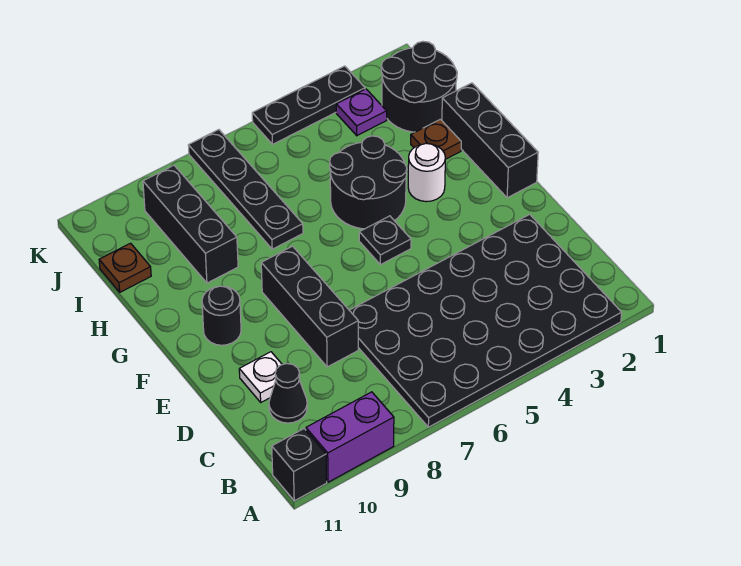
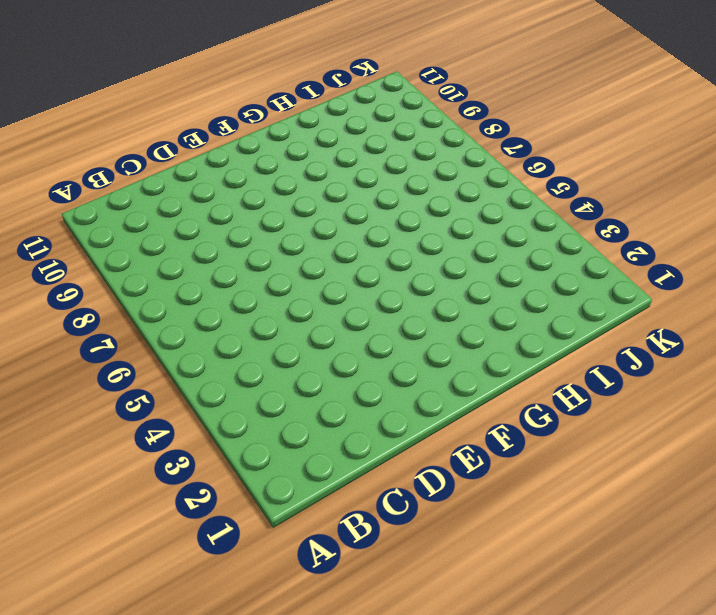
none -> black 4x6 plate [349,214,622,427]
none -> purple 1x2 brick [306,392,394,482]
none -> black 1x1 brick [272,429,327,501]

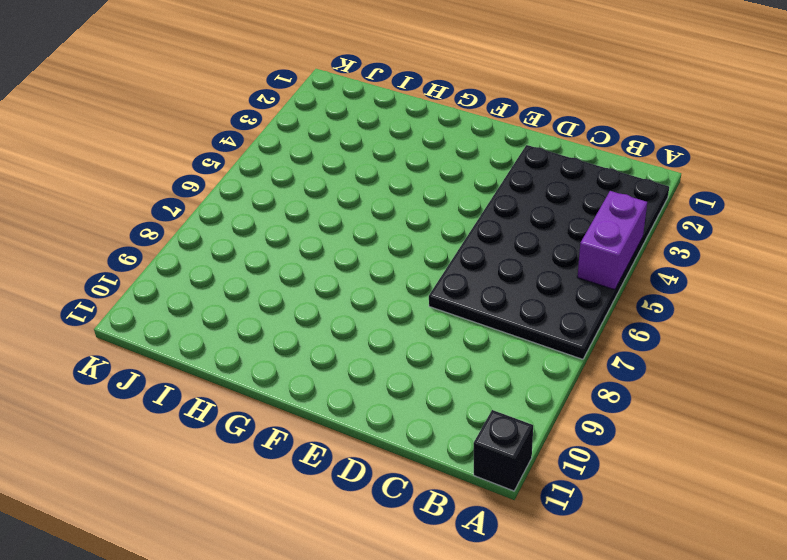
purple 1x2 brick [577,191,647,290] -> purple 1x2 brick moved to [306,392,394,482]
none -> black 1x1 cone [269,364,307,423]
none -> black 1x3 brick [261,246,358,367]
none -> white 1x1 plate [239,352,282,402]

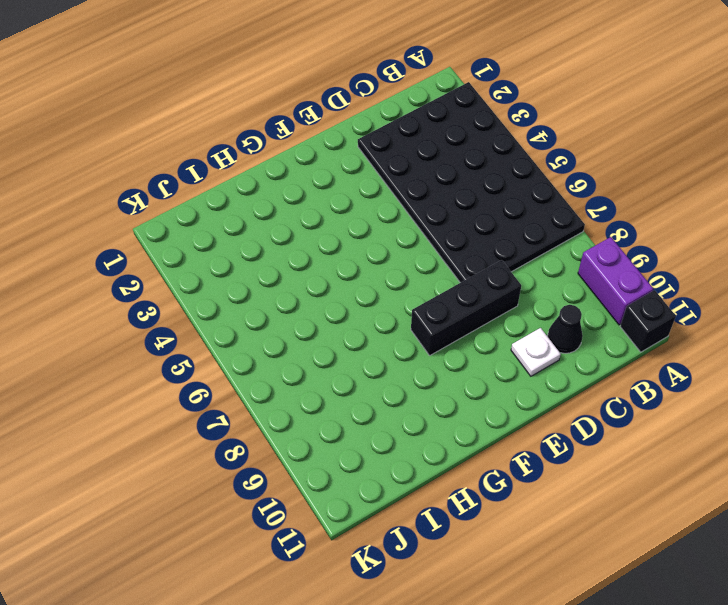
none -> black 1x3 brick [442,83,538,198]
none -> black 1x1 plate [359,216,411,265]
none -> black 1x1 round brick [202,286,241,345]

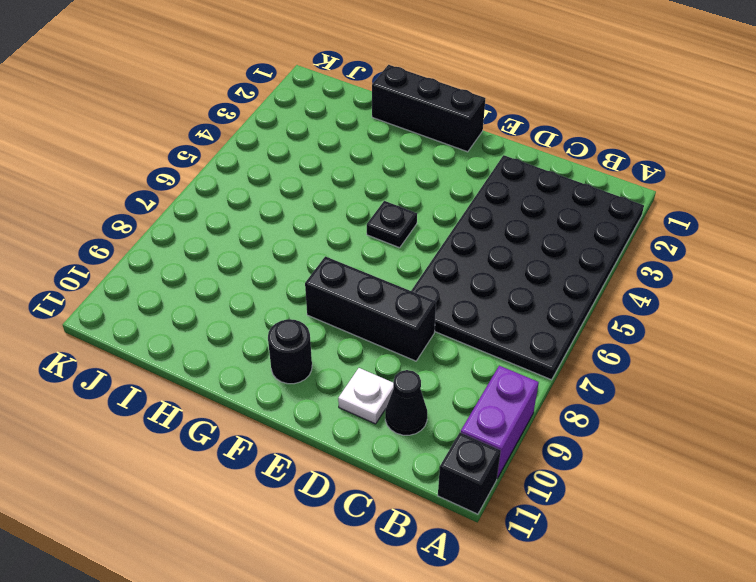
none -> white 1x1 round brick [408,143,445,202]
none -> black 2x2 round brick [330,136,407,229]
none -> brown 1x1 plate [411,119,461,159]

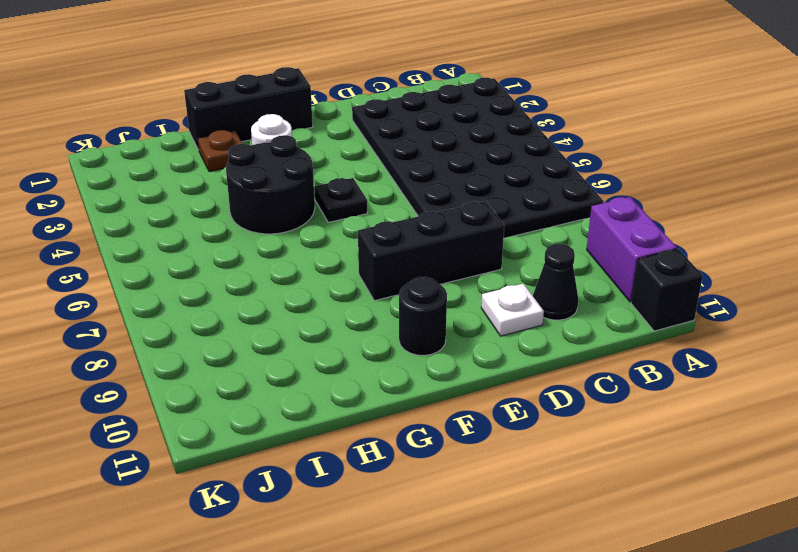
none -> black 1x4 plate [188,130,303,249]
none -> black 1x3 brick [143,165,238,283]
none -> black 2x2 round brick [381,41,457,132]

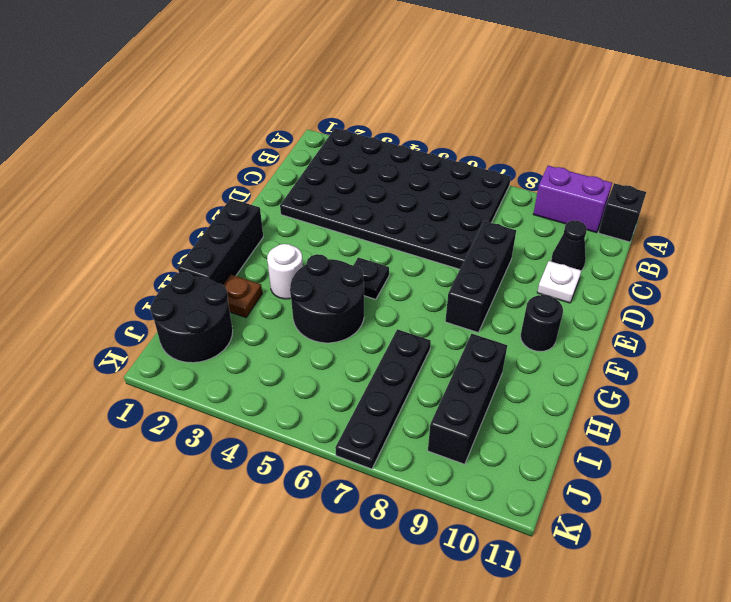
none -> brown 1x1 plate [99,243,151,292]
none -> purple 1x1 plate [336,89,387,136]
none -> black 1x3 plate [252,66,365,144]

